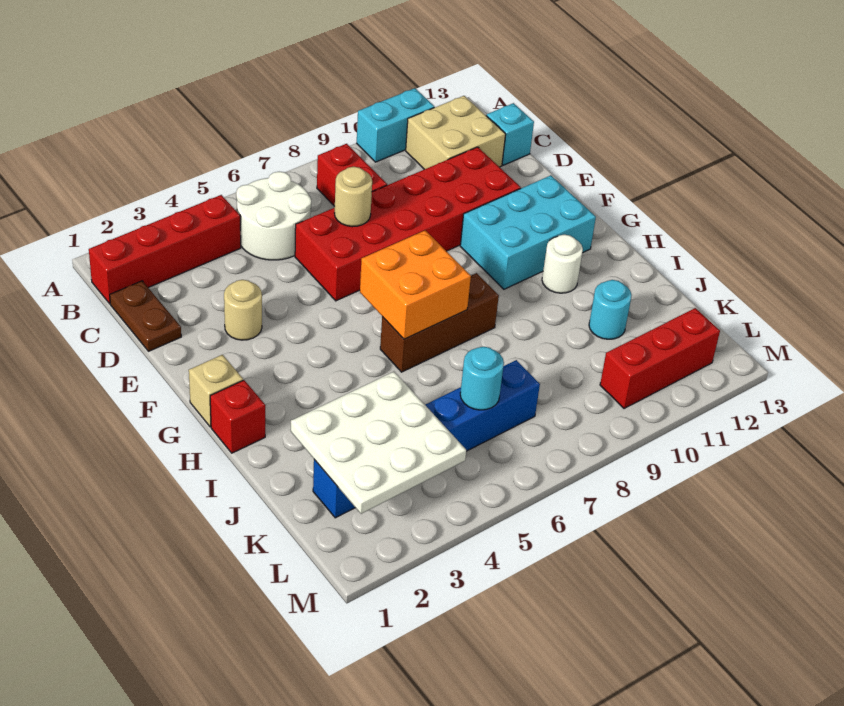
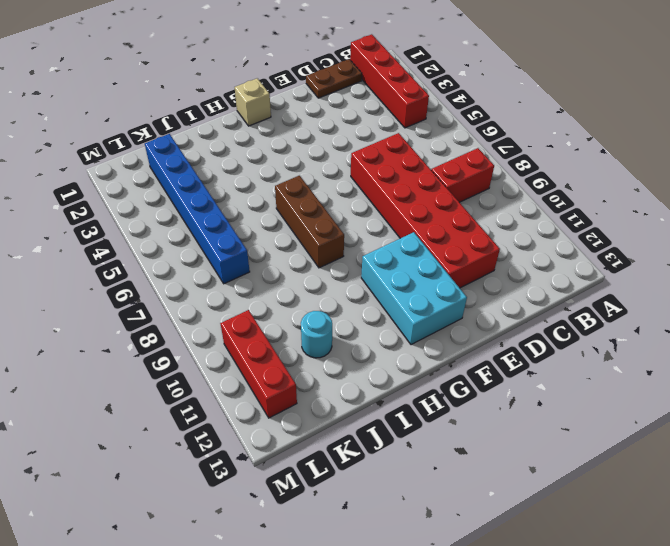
none -> cyan 1x2 brick [357,88,434,162]
none -> white 2x2 round brick [236,172,311,260]
none -> tan 2x2 brick [406,96,506,169]

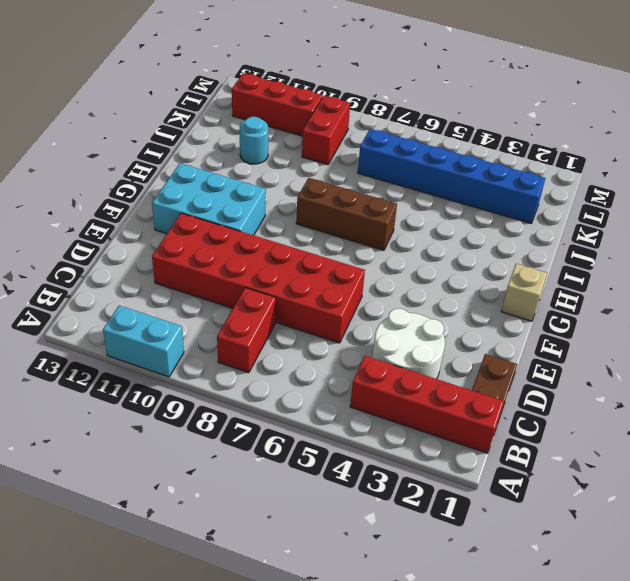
white 2x2 round brick [372,308,445,379] -> white 2x2 round brick moved to [236,172,311,260]
red 1x2 brick [302,96,350,165] -> none
none -> tan 2x2 brick [406,96,506,169]
none -> cyan 1x1 brick [486,103,534,165]
none -> tan 1x1 round brick [224,280,262,340]

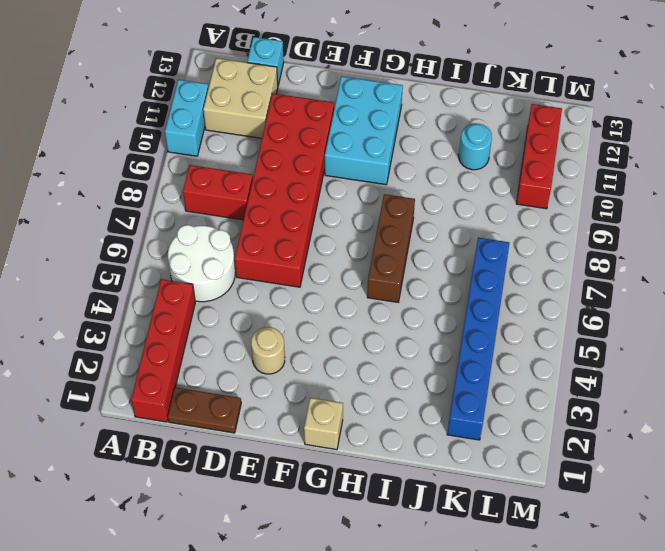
none -> red 1x1 brick [210,380,265,453]
none -> white 1x1 round brick [542,235,583,293]
none -> tan 1x1 round brick [334,167,372,227]

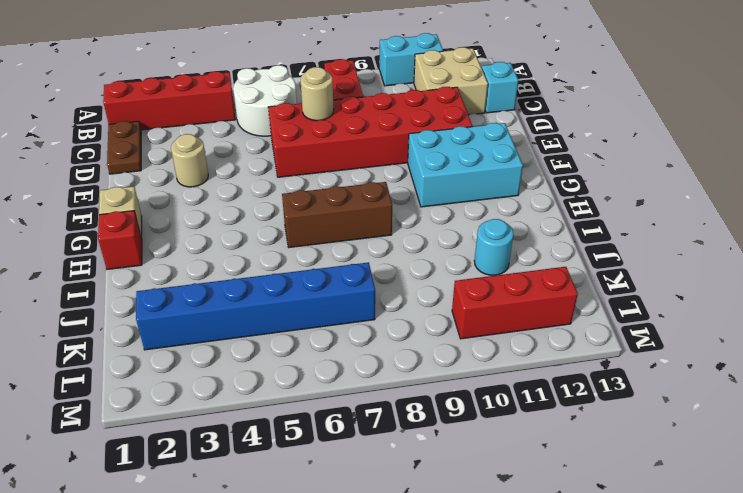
none -> white 1x1 round brick [542,235,583,293]
none -> orange 2x2 brick [360,230,471,339]
none -> white 3x3 plate [291,372,466,514]

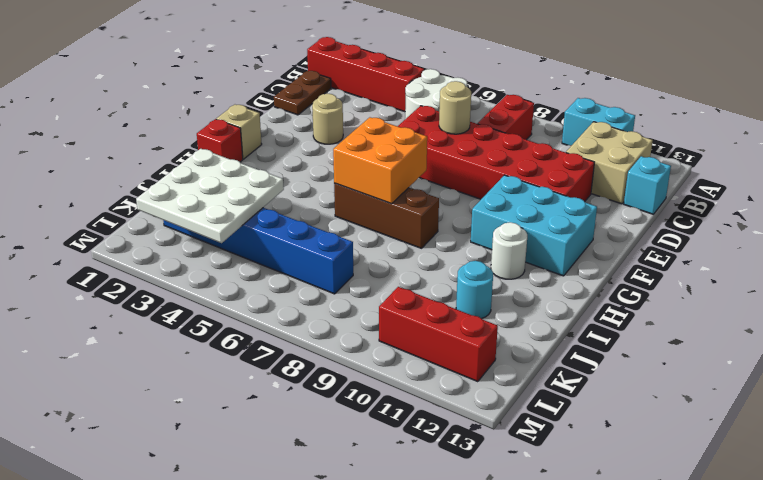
none -> cyan 1x1 round brick [460,347,504,410]

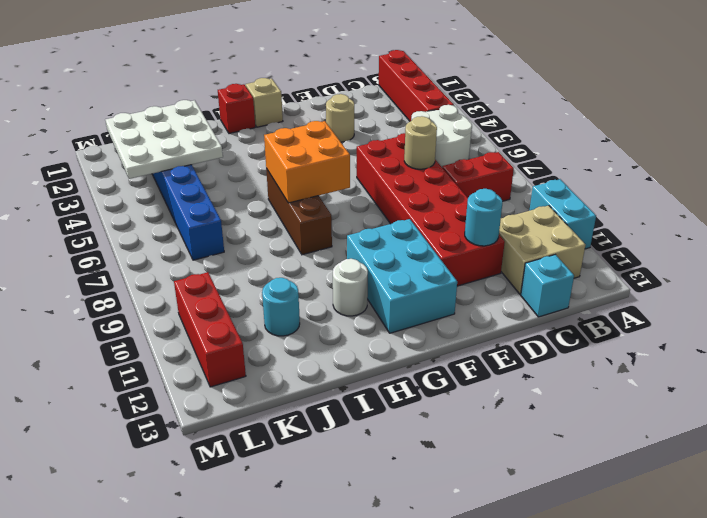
cyan 1x1 round brick [465,189,503,246] -> cyan 1x1 round brick moved to [460,347,504,410]
none -> brown 1x2 plate [110,281,181,351]

